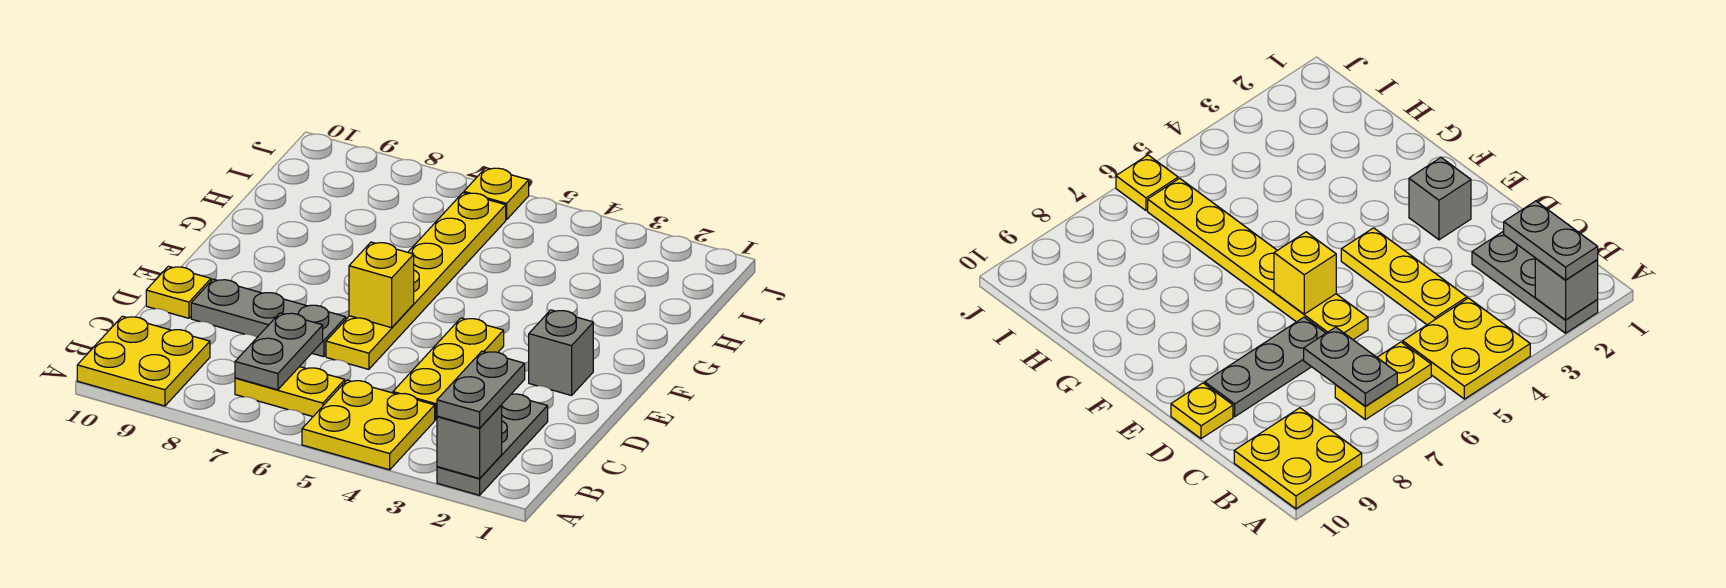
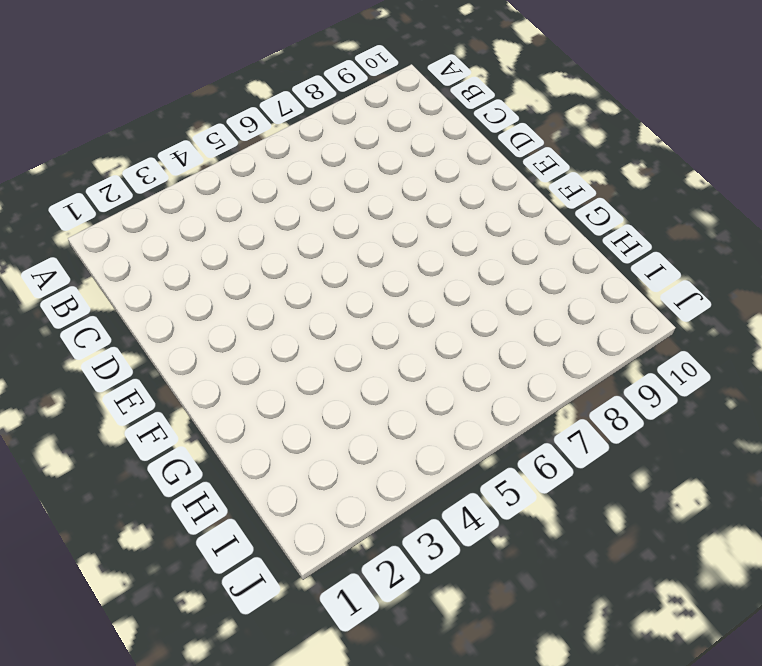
none -> grey 1x3 plate [437,394,548,495]
none -> yellow 2x2 plate [302,380,435,470]
none -> yellow 2x2 plate [77,316,210,406]

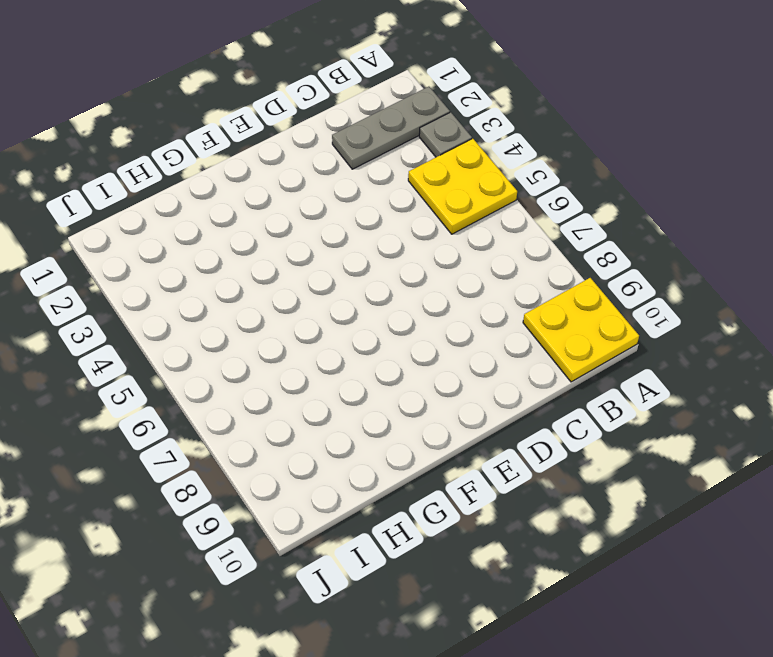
grey 1x1 plate [419,112,472,157] -> none
none -> yellow 1x2 plate [235,367,345,417]
none -> yellow 1x3 plate [393,318,504,420]
none -> yellow 1x6 plate [326,193,506,369]

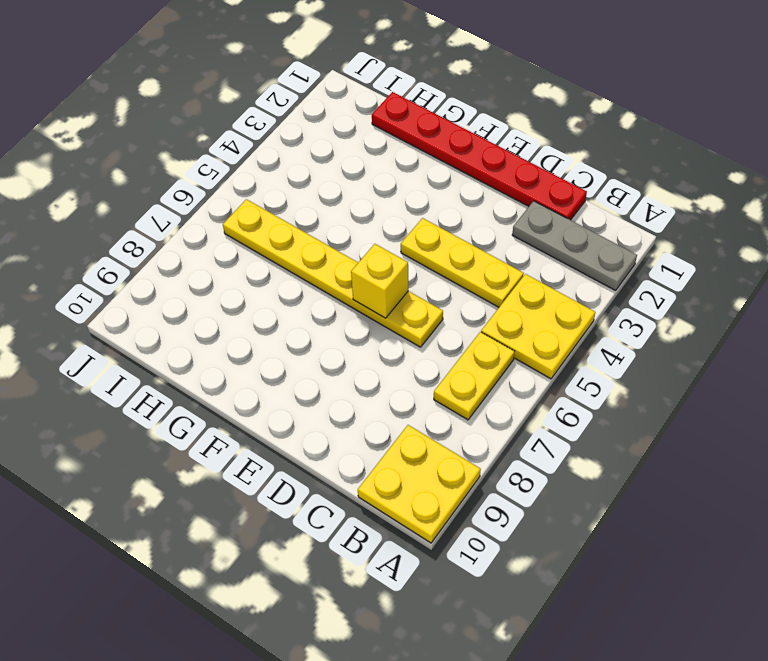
red 1x6 plate [372,92,587,220] -> none
none -> grey 1x3 plate [191,279,346,357]
none -> yellow 1x1 plate [146,266,211,318]
none -> grey 1x1 brick [529,310,593,396]

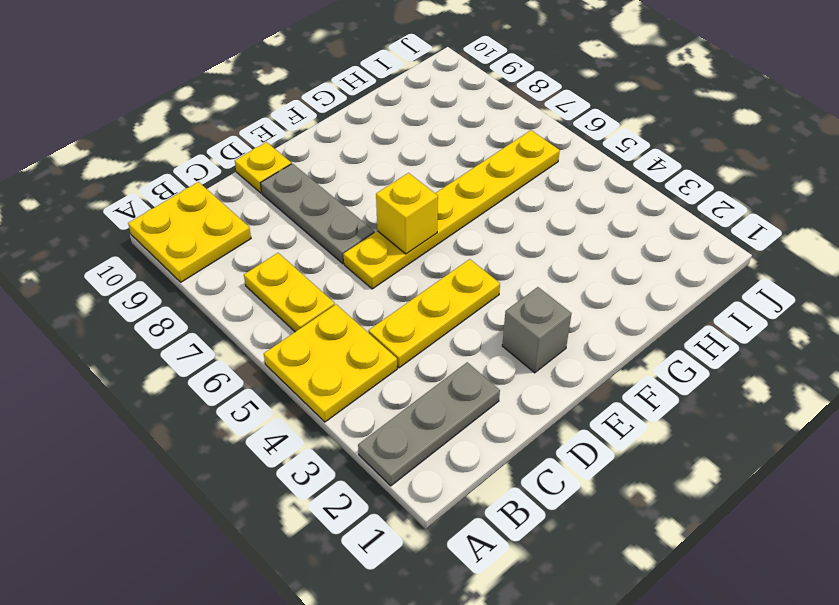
none -> yellow 1x1 plate [464,168,529,220]
none -> grey 1x1 brick [437,405,502,479]
none -> grey 1x2 plate [235,313,323,390]

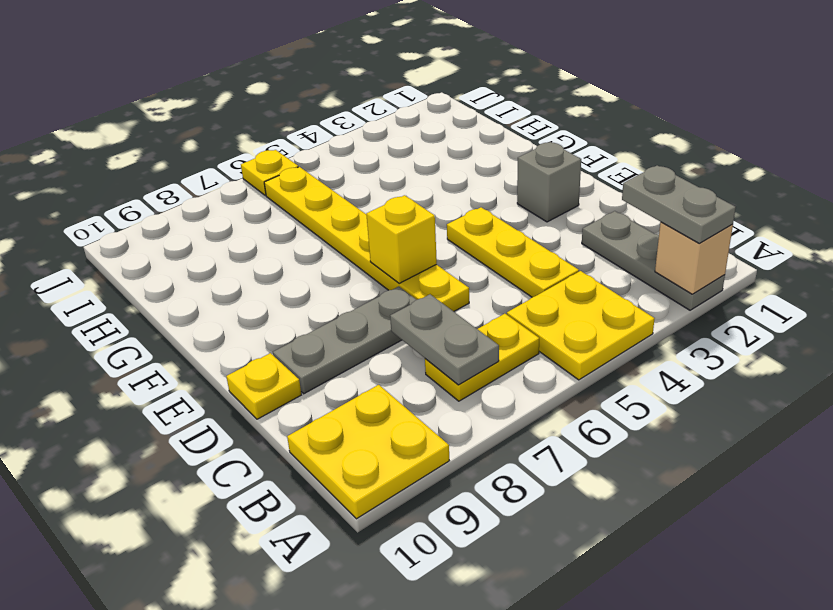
tan 1x1 brick [655,222,733,294] -> grey 1x1 brick [437,405,502,479]

